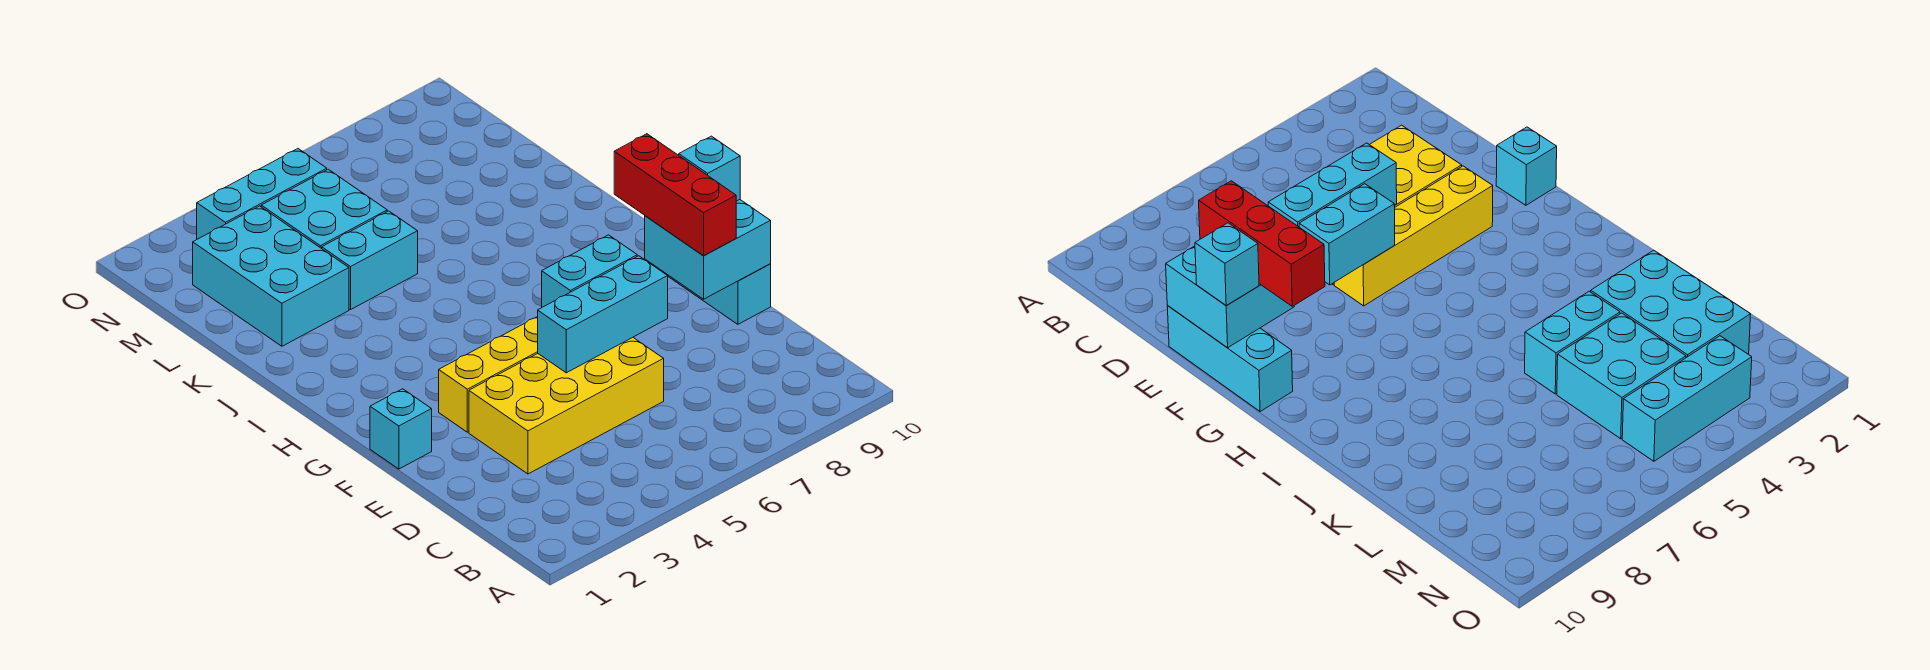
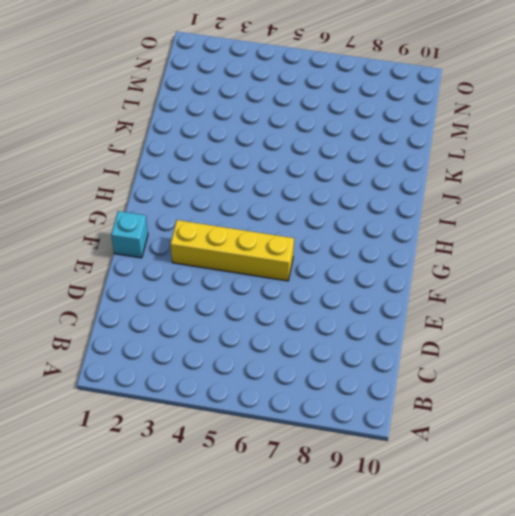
none -> yellow 2x4 brick [469,338,664,474]
none -> cyan 1x3 brick [649,262,771,324]
none -> cyan 2x3 brick [193,206,349,346]

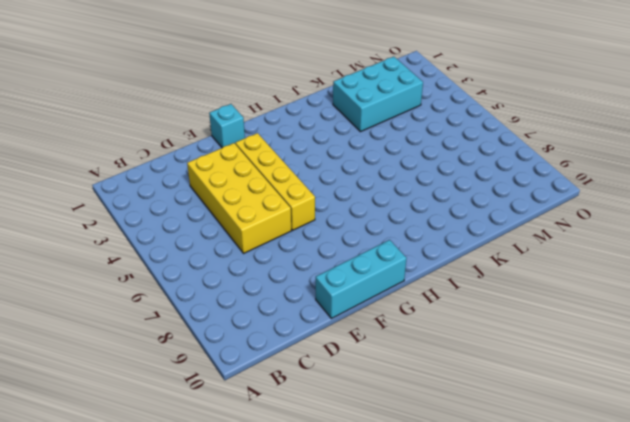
none -> cyan 1x2 brick [322,211,418,310]
none -> cyan 2x2 brick [261,169,387,249]
none -> cyan 1x3 brick [197,149,327,239]

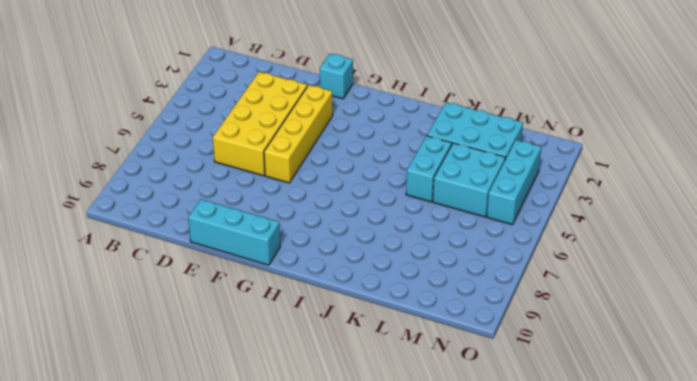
none -> cyan 1x3 brick [538,256,668,373]
none -> cyan 2x2 brick [645,200,771,299]
none -> cyan 1x2 brick [542,235,637,307]

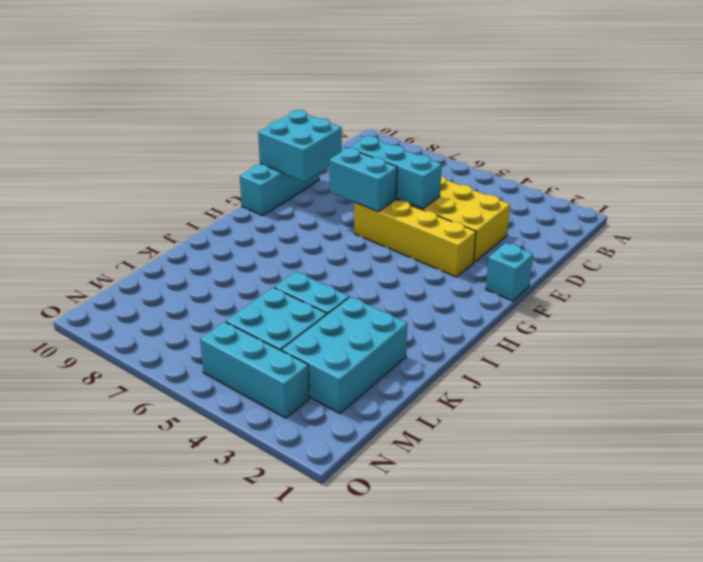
none -> red 1x3 brick [614,134,736,256]
none -> cyan 1x1 brick [679,136,740,201]

